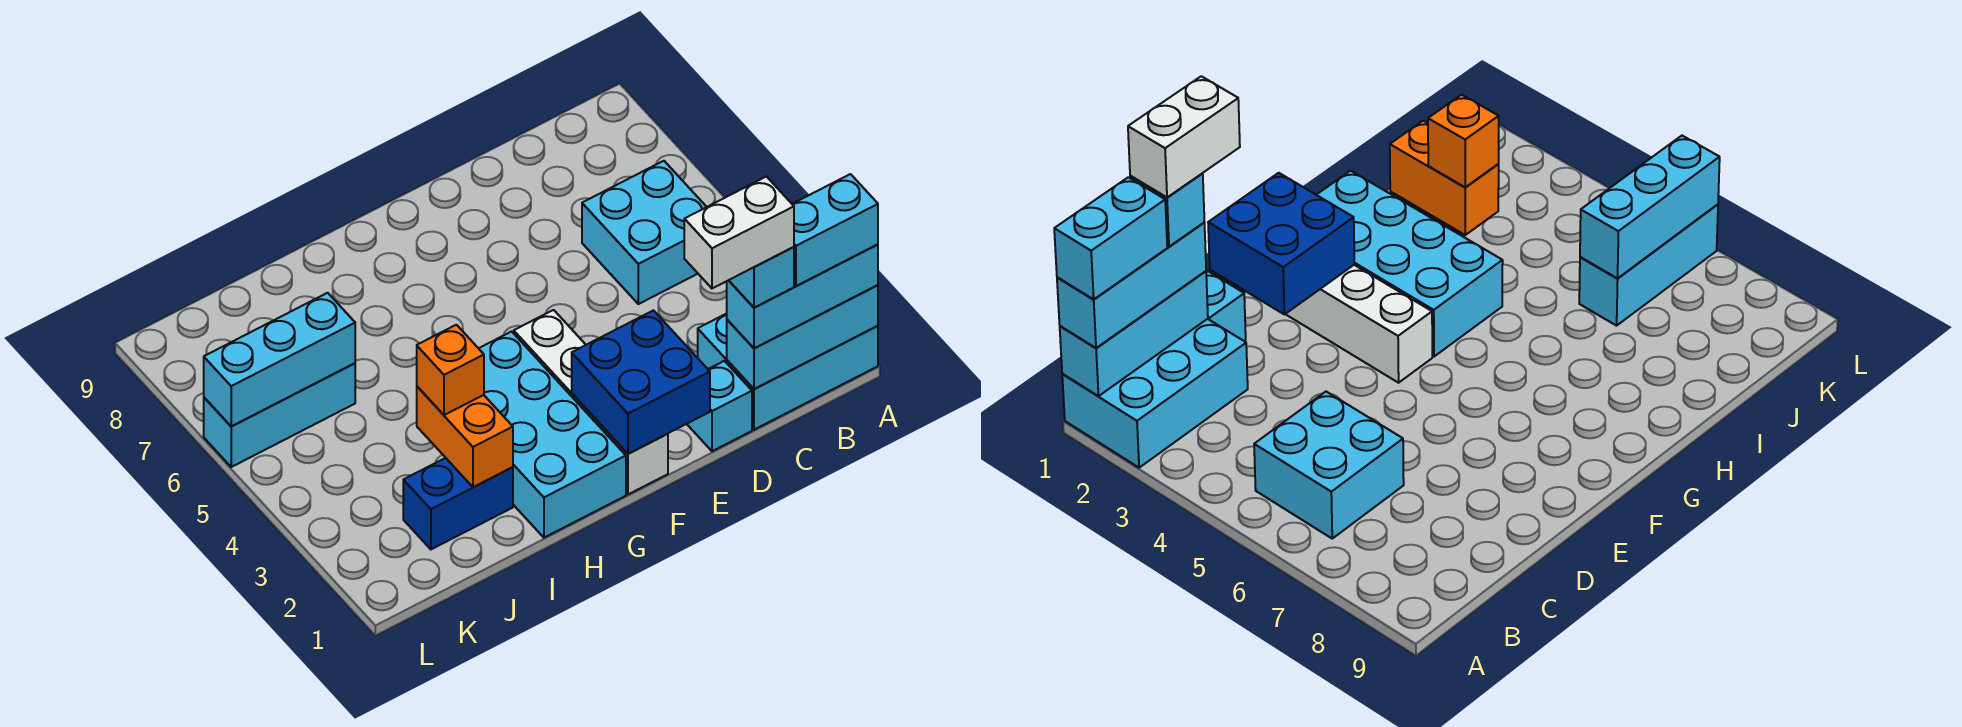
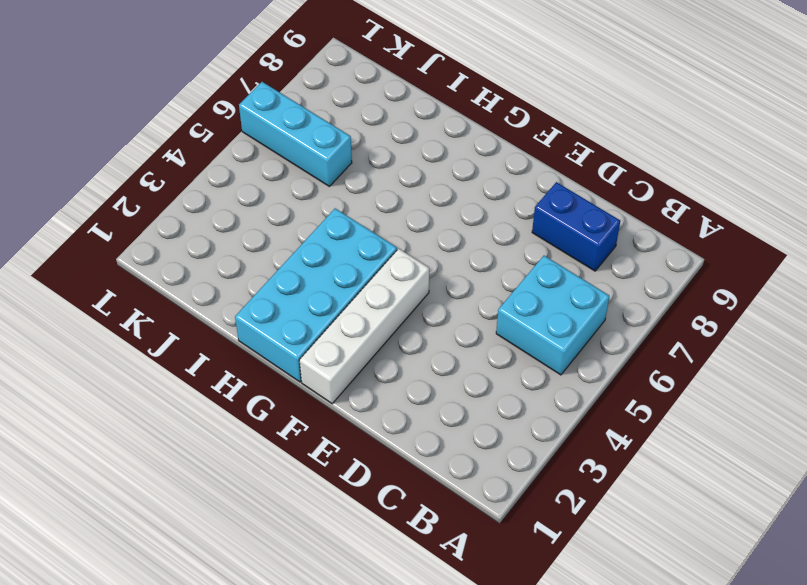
blue 1x2 brick [532,182,620,271] -> blue 1x2 brick moved to [403,458,513,549]
none -> cyan 2x3 brick [698,313,878,430]
none -> cyan 1x1 brick [687,361,752,451]
none -> cyan 1x3 brick [727,285,878,389]

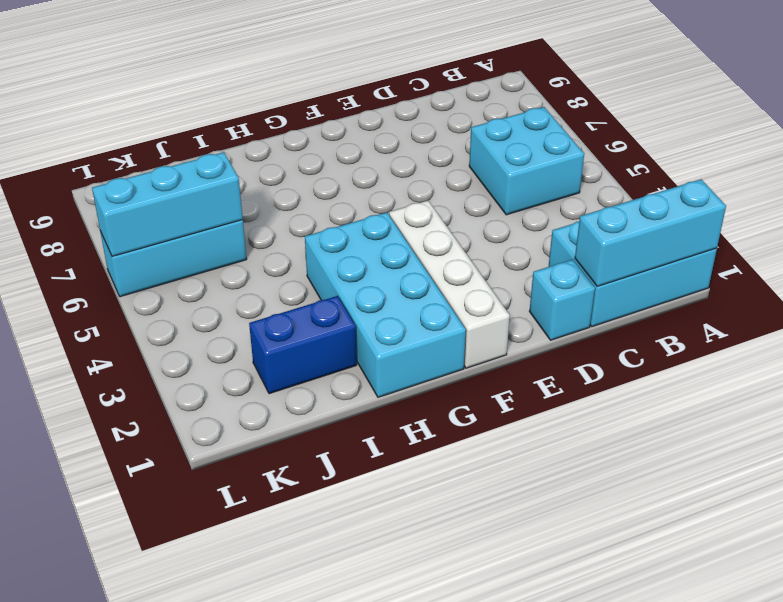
none -> blue 2x2 brick [572,310,710,454]
none -> orange 1x2 brick [417,387,513,487]
none -> cyan 1x3 brick [727,245,878,348]

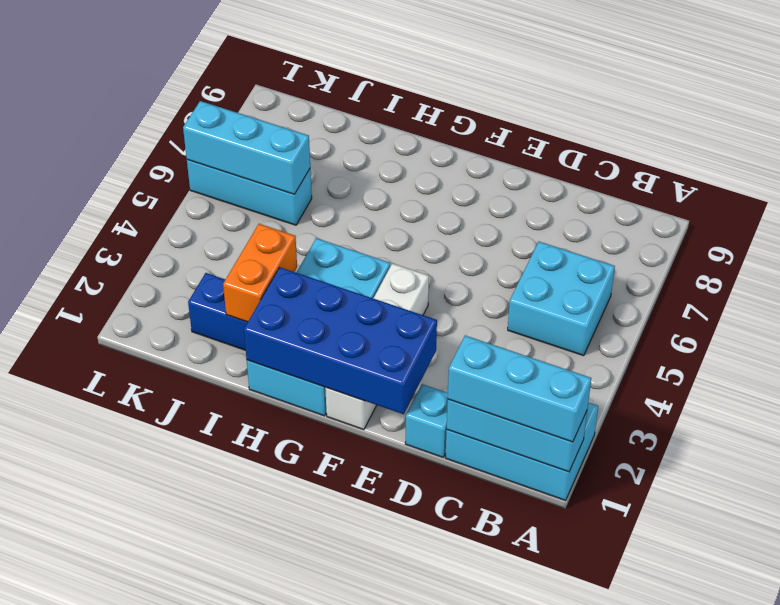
blue 2x4 brick [244,267,437,414] -> blue 2x2 brick [572,310,710,454]
none -> orange 1x1 brick [417,325,484,415]
none -> cyan 1x2 brick [792,174,878,286]
none -> cyan 1x1 brick [729,247,794,308]

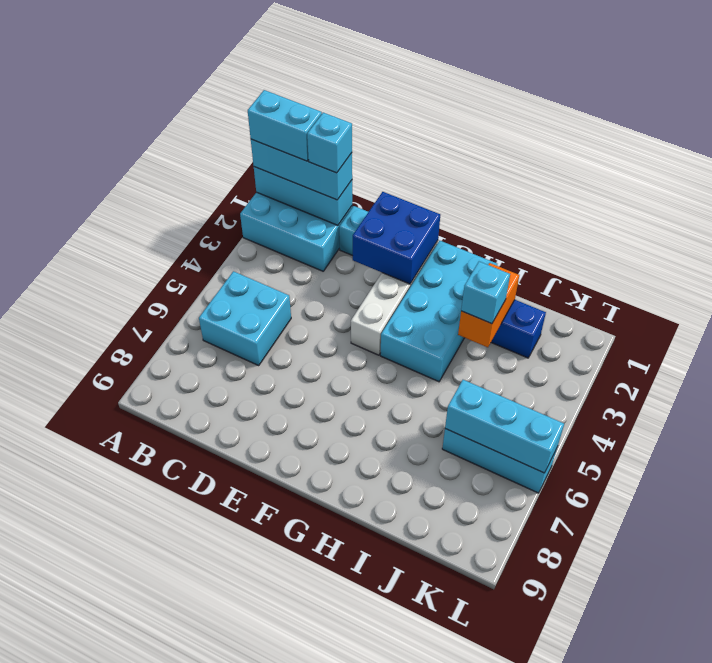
cyan 1x1 brick [461,262,510,324] -> orange 1x1 brick [417,325,484,415]
none -> white 1x2 brick [684,177,794,288]

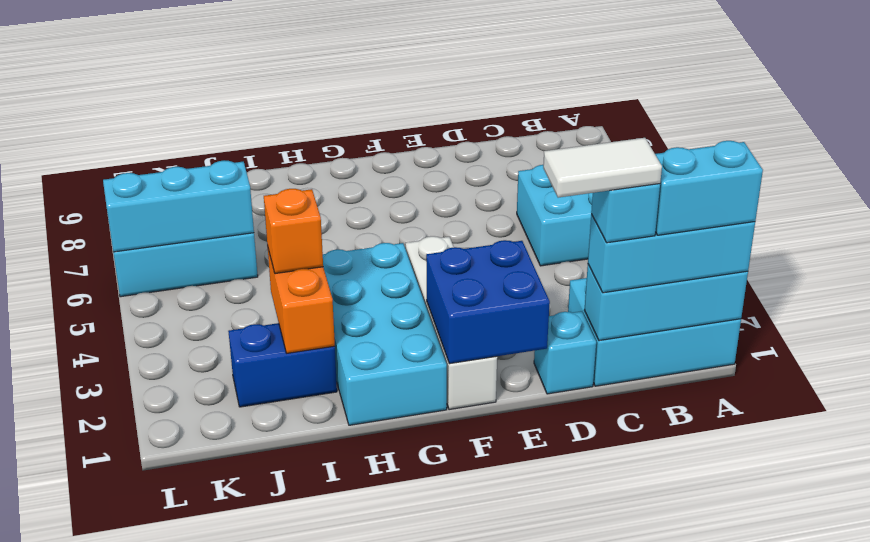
white 1x2 tile [543,138,662,198] -> white 1x2 brick [684,177,794,288]

